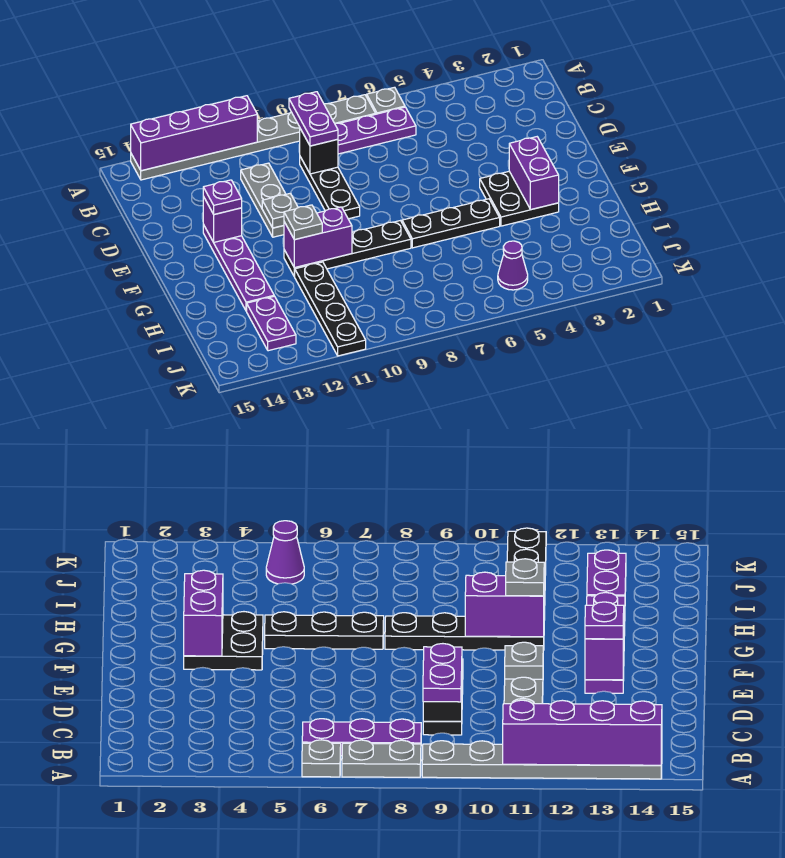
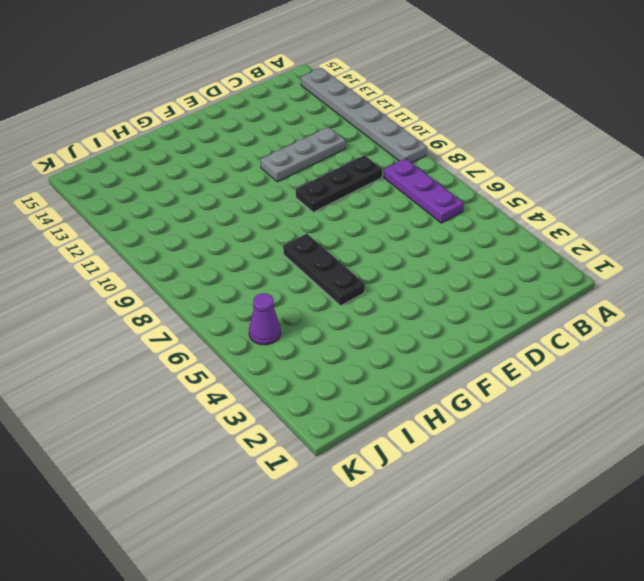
none -> grey 1x1 plate [367,87,405,114]
none -> grey 1x2 plate [324,95,376,123]
none -> purple 1x4 plate [203,225,274,311]

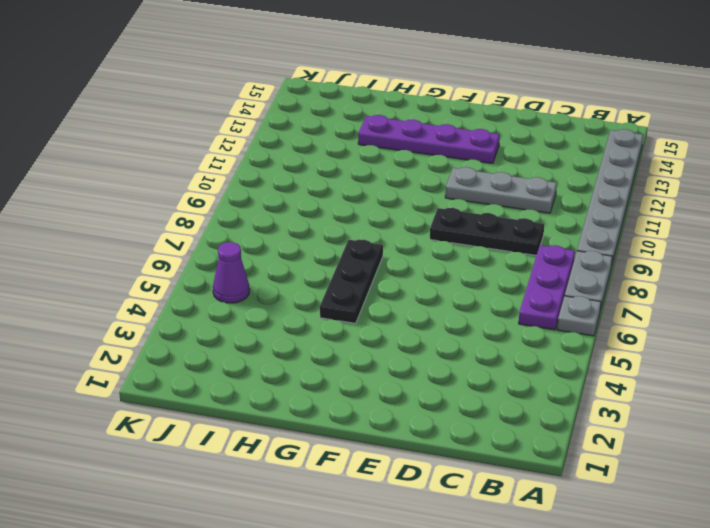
none -> black 2x2 plate [480,171,559,226]
none -> black 1x4 plate [284,221,411,277]
none -> black 1x4 plate [295,262,366,356]

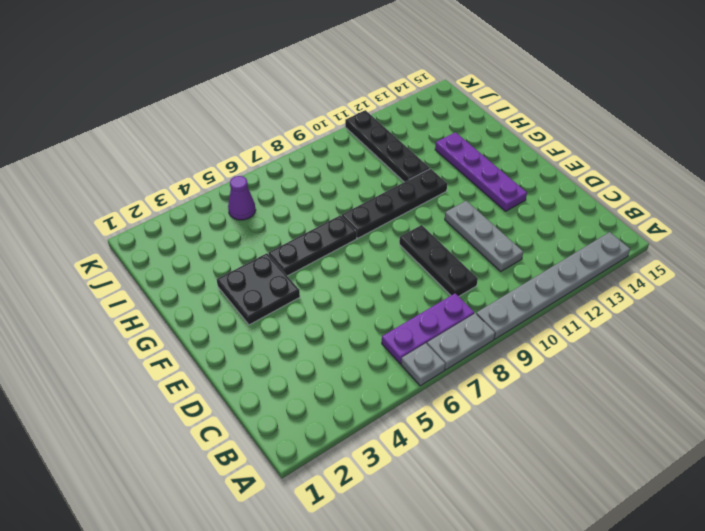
none -> purple 1x2 plate [247,296,296,351]
none -> purple 1x4 brick [131,96,257,171]
none -> black 1x1 brick [300,129,338,174]

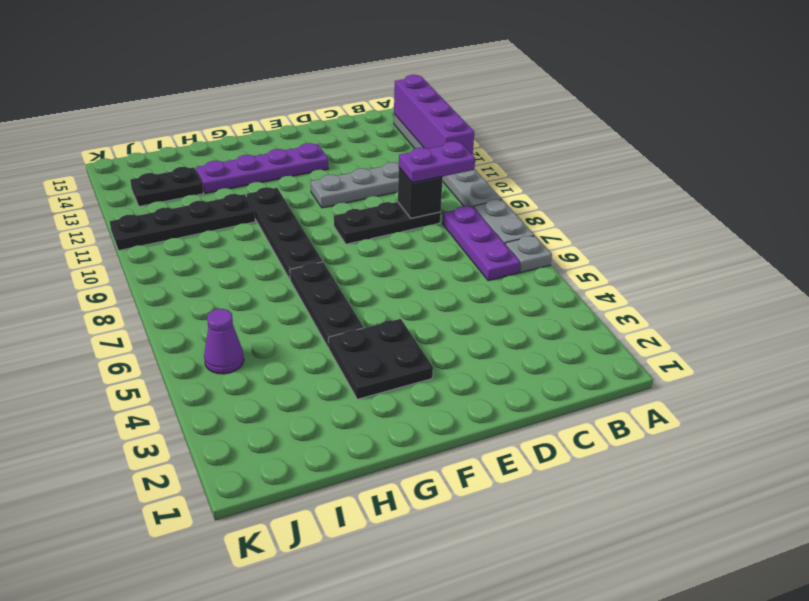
black 1x2 plate [130,167,203,206] -> purple 1x2 plate [247,296,296,351]
none -> grey 1x1 plate [262,194,298,228]
none -> purple 1x1 brick [203,197,242,242]
none -> purple 1x2 brick [509,137,559,210]

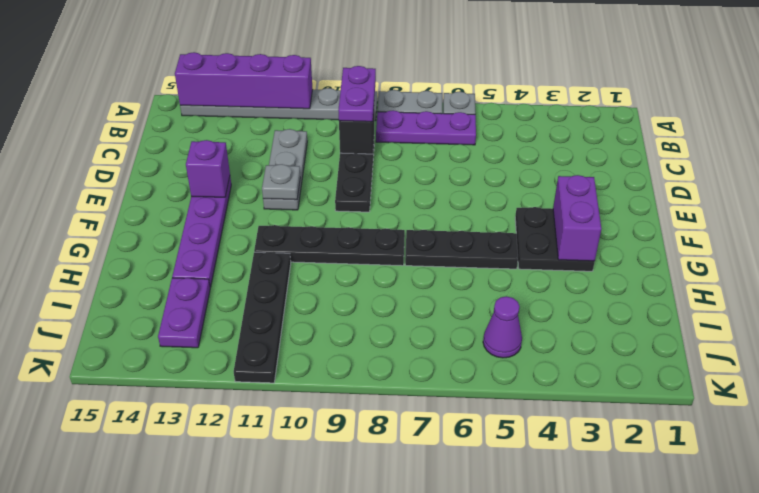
none -> purple 1x2 brick [284,207,352,268]
none -> purple 1x1 plate [203,180,242,214]
none -> grey 1x1 plate [284,205,322,240]

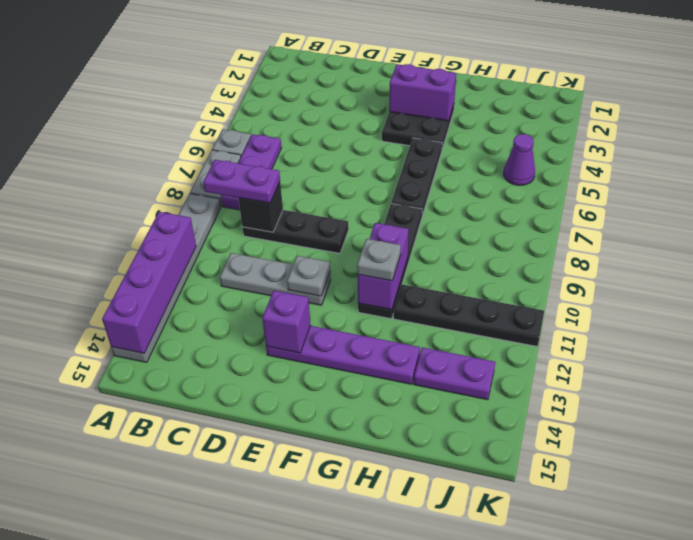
none -> purple 1x1 plate [203,180,242,214]

